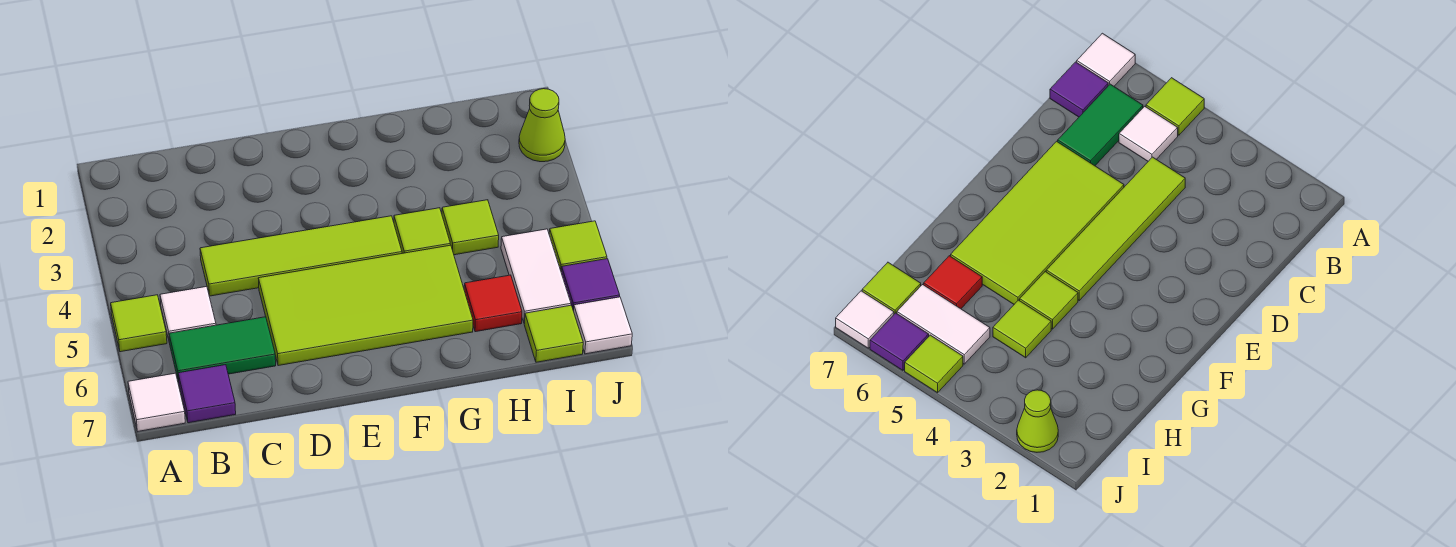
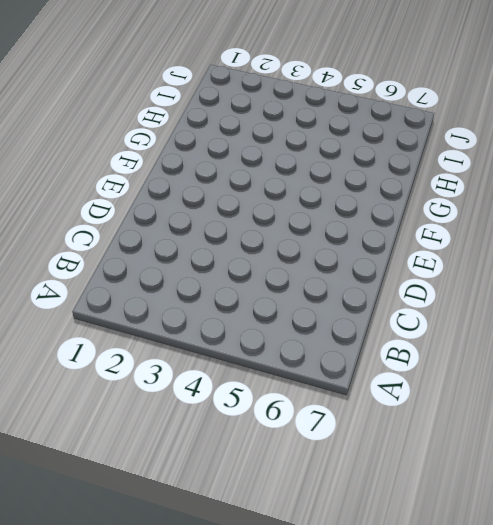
none -> lime 1x1 tile [111,295,167,352]
none -> white 1x1 tile [128,373,185,431]
none -> white 1x1 tile [160,287,216,343]

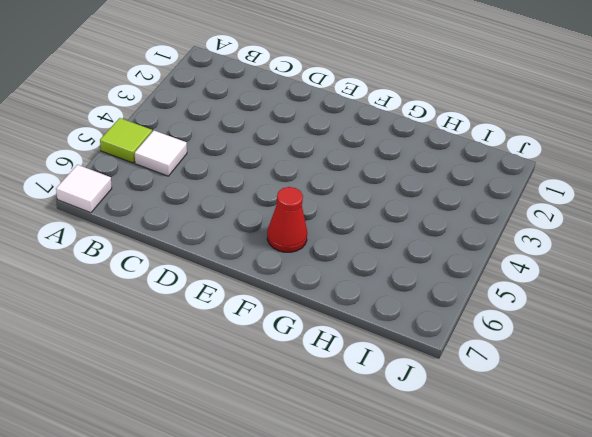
red 1x1 cone [267,187,307,252] -> lime 2x4 tile [258,245,473,366]
none -> green 1x2 tile [169,317,276,382]
none -> purple 1x1 tile [178,365,236,423]
none -> lime 1x4 tile [200,216,402,296]

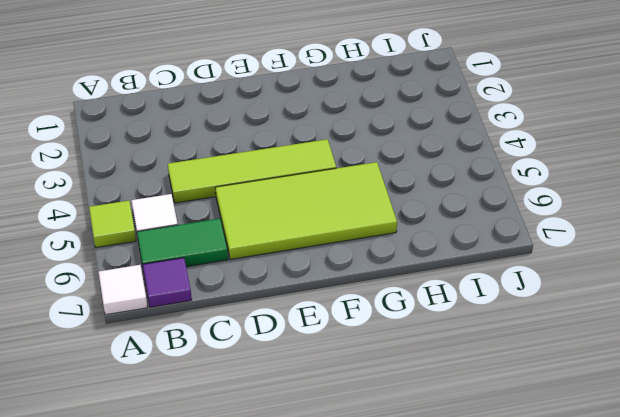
none -> lime 1x1 tile [394,208,450,253]
none -> lime 1x1 tile [442,200,499,255]
none -> red 1x1 tile [464,275,522,332]

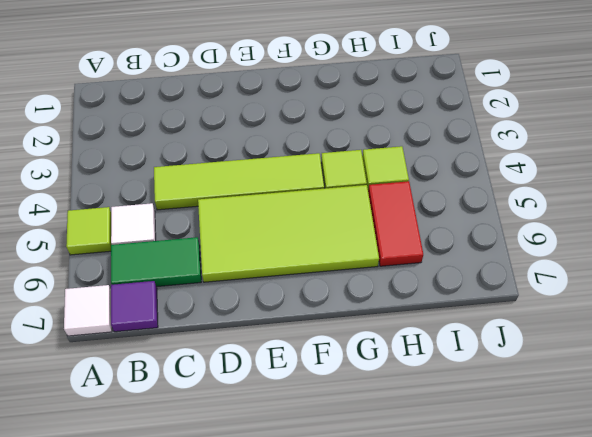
red 1x2 tile [368,181,423,266] -> red 1x1 tile [464,275,522,332]
none -> white 1x2 tile [501,229,571,323]
none -> lime 1x1 tile [524,305,583,362]
none -> lime 1x1 cone [519,89,565,162]

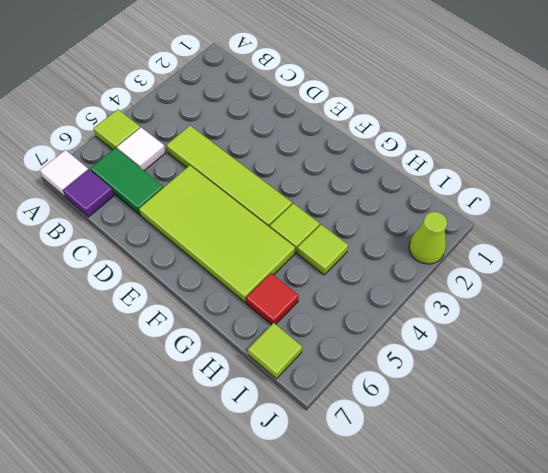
none -> white 1x2 tile [501,229,571,323]
none -> lime 1x1 tile [549,221,607,270]
none -> purple 1x1 tile [561,259,620,311]

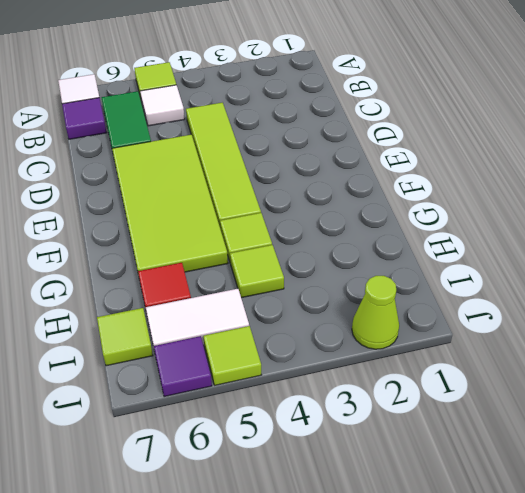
none -> white 1x1 tile [574,297,632,354]

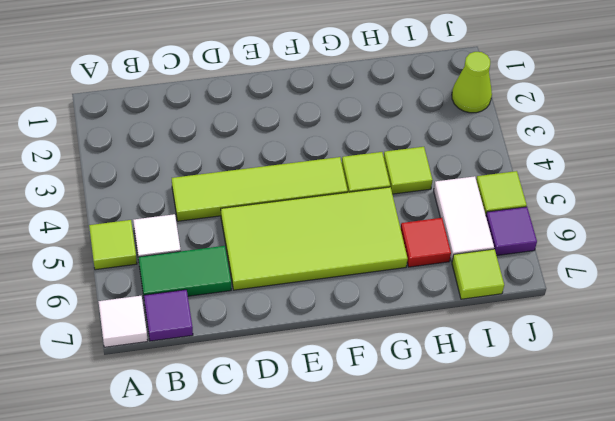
none -> white 1x1 tile [574,297,632,354]

